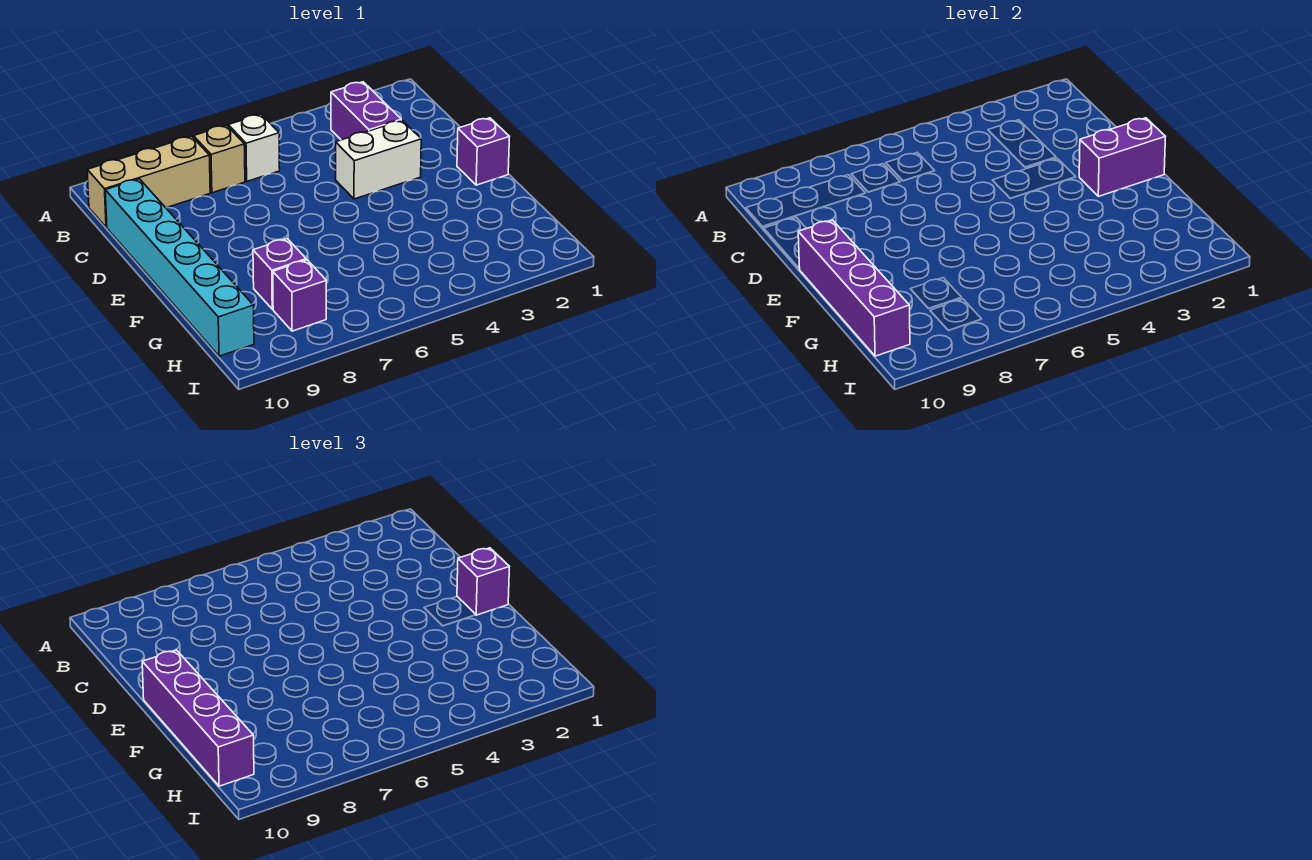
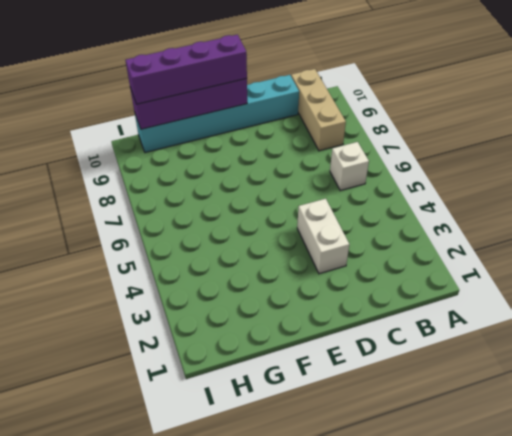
none -> purple 1x2 brick [331,82,401,140]
none -> tan 1x1 brick [193,125,245,193]
none -> purple 1x1 brick [457,118,509,185]

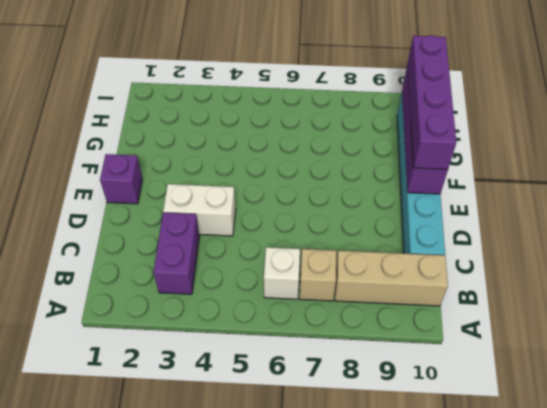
none -> purple 1x1 brick [253,239,306,309]
none -> purple 1x1 brick [273,260,326,331]
none -> purple 1x2 brick [1079,118,1165,196]

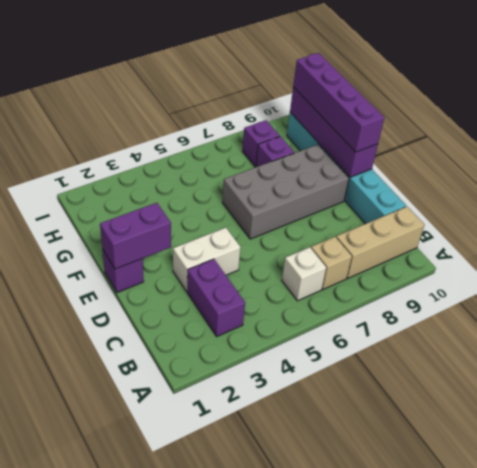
grey 2x4 brick [222,145,349,239] -> none
none -> purple 1x1 brick [457,548,509,615]

